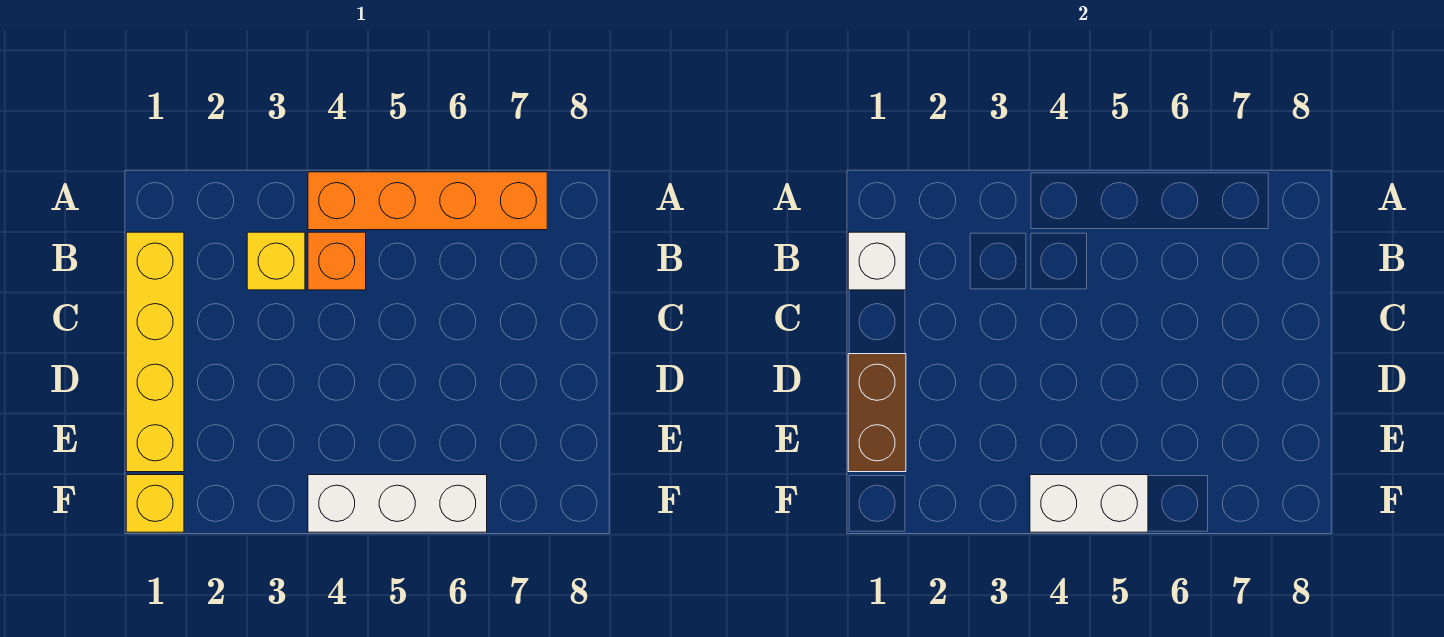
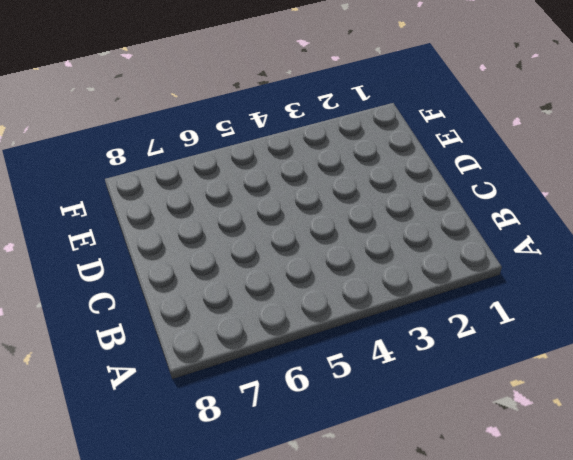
none -> orange 1x4 brick [308,172,547,230]
none -> yellow 1x4 brick [126,232,184,472]

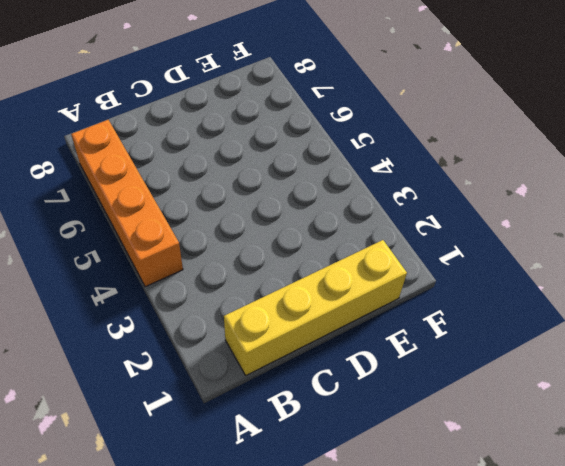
none -> yellow 1x1 brick [247,232,305,290]
none -> orange 1x1 brick [308,232,366,290]

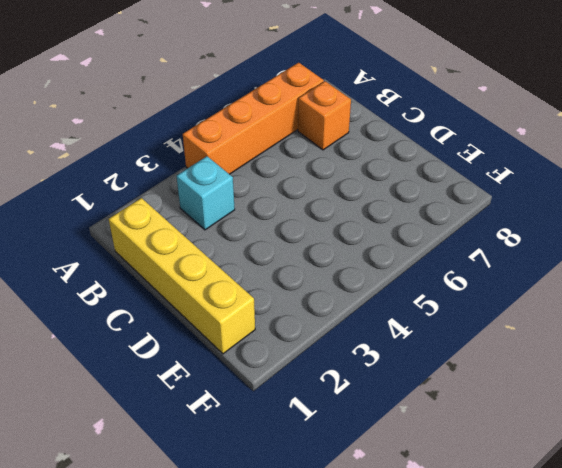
cyan 1x1 brick [177,156,235,230] -> yellow 1x1 brick [247,232,305,290]
orange 1x1 brick [298,81,351,150] -> orange 1x1 brick moved to [308,232,366,290]
none -> yellow 1x1 brick [126,475,184,532]
none -> white 1x3 brick [308,475,487,532]

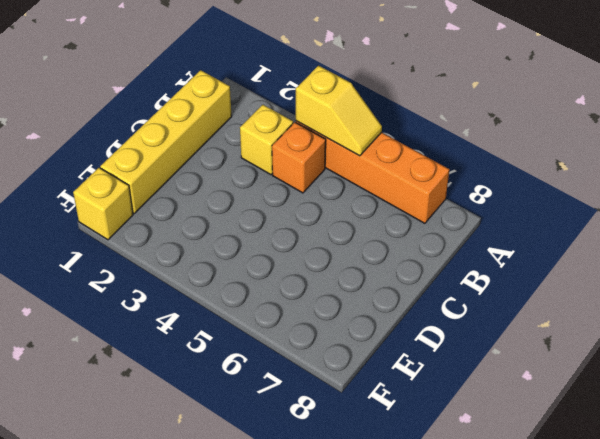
yellow 1x2 slope [296,66,382,156] -> none
none -> white 1x3 brick [308,475,487,532]
none -> white 1x1 brick [848,232,906,290]

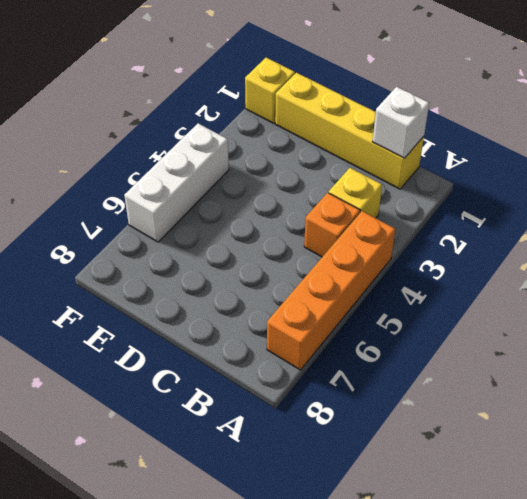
none -> brown 1x2 brick [848,354,906,472]
none -> white 1x2 brick [1030,475,1148,532]

